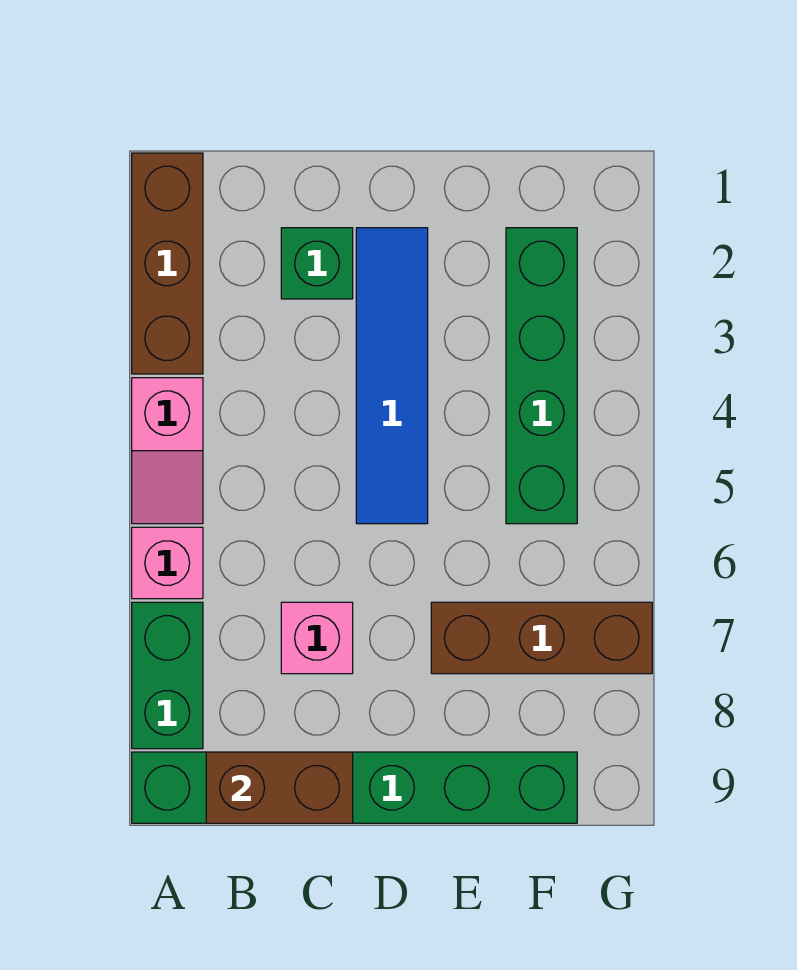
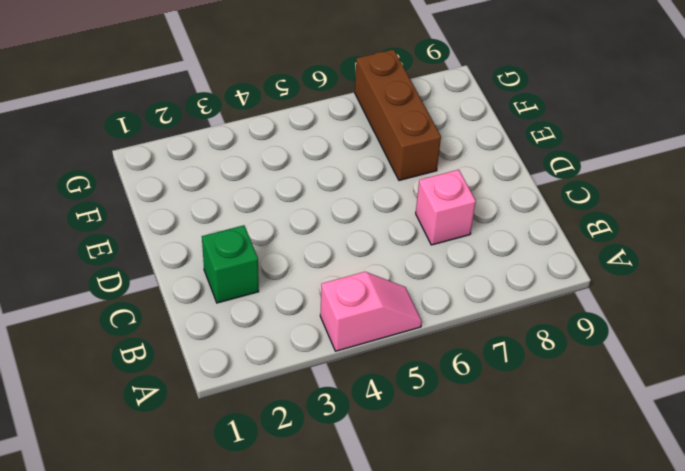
none -> brown 1x3 brick [132,153,203,374]
none -> pink 1x1 brick [132,527,203,599]

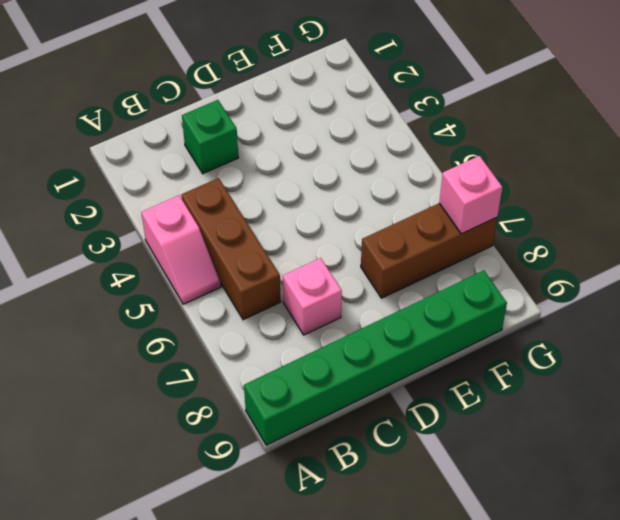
brown 1x3 brick [181,178,281,320] -> brown 1x3 brick moved to [132,153,203,374]
pink 1x1 brick [439,156,502,234] -> pink 1x1 brick moved to [132,527,203,599]
none -> green 1x2 brick [132,602,203,749]
none -> blue 1x4 tile [356,228,428,524]

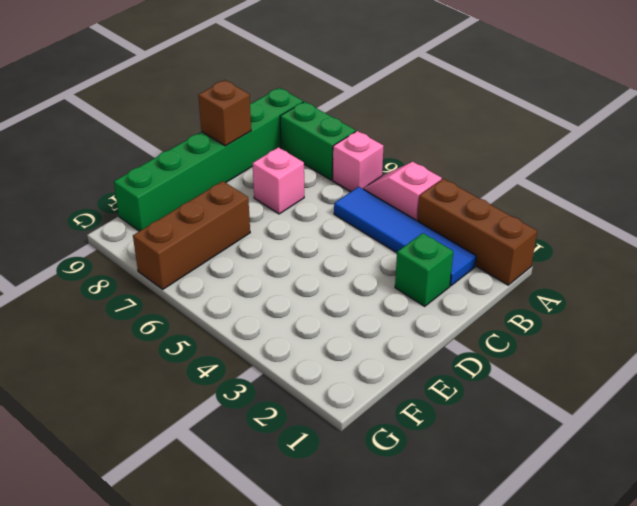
blue 1x4 tile [334,187,476,286] -> blue 1x4 tile moved to [356,228,428,524]
brown 1x1 brick [198,80,251,146] -> brown 1x2 brick [206,752,353,823]
none -> green 1x4 brick [506,228,577,524]

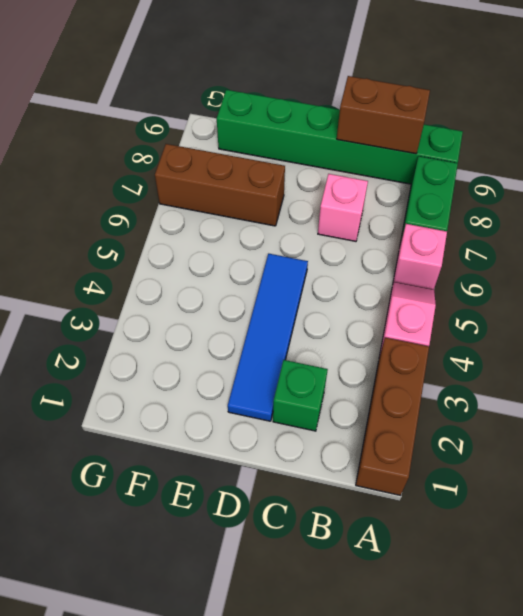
none -> green 1x4 brick [506,228,577,524]

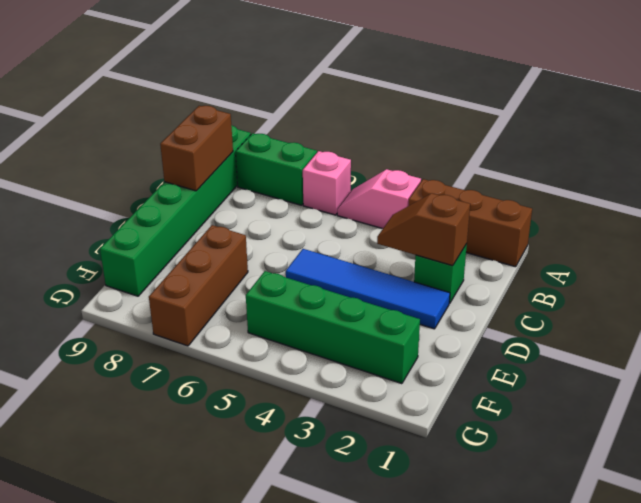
brown 1x2 slope [377,193,470,266] -> none
none -> pink 1x1 brick [281,602,353,674]

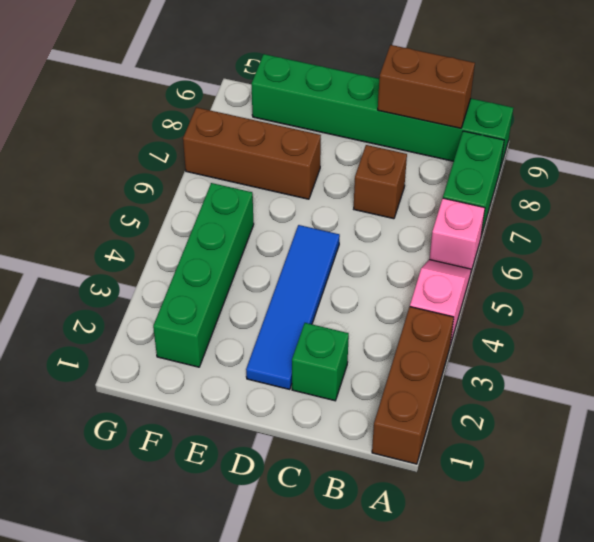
brown 1x1 brick [354,145,407,219] -> pink 1x1 brick [281,602,353,674]

